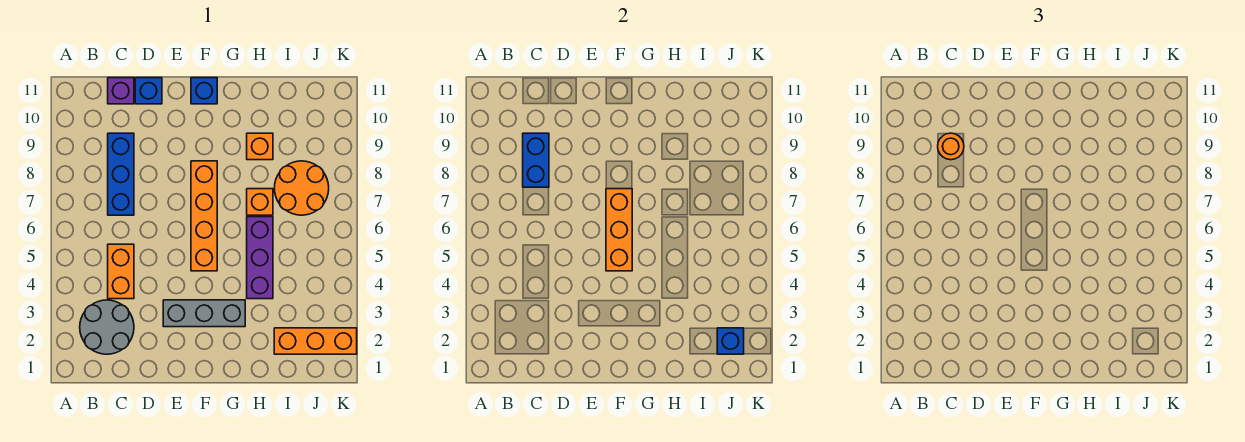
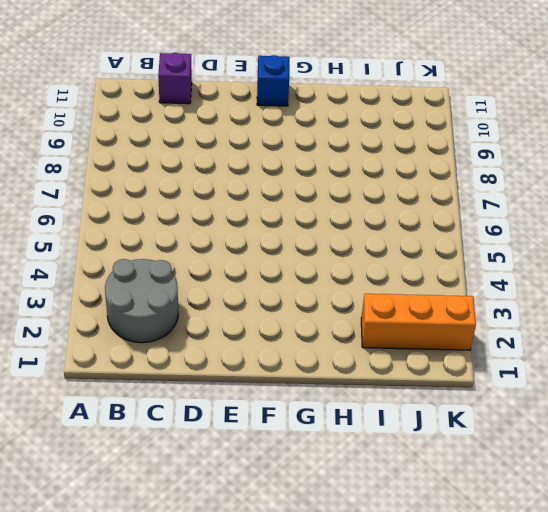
none -> orange 1x2 brick [108,244,134,299]
none -> blue 1x3 brick [108,133,134,215]
none -> blue 1x1 brick [135,78,162,104]

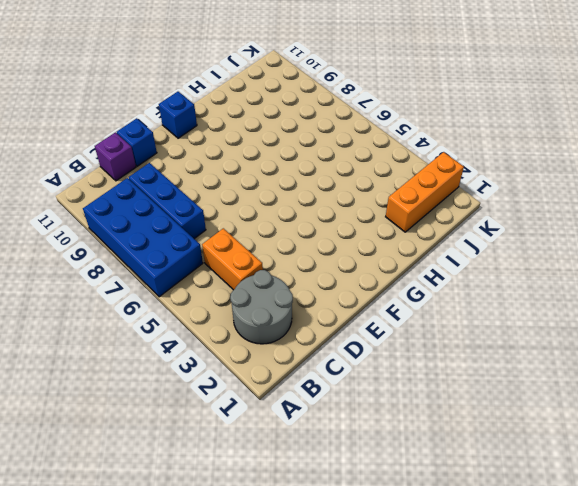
blue 2x4 brick [83,178,203,297] -> none
none -> grey 1x3 brick [163,300,245,327]
none -> orange 1x4 brick [191,161,217,271]
none -> purple 1x3 brick [247,217,273,299]

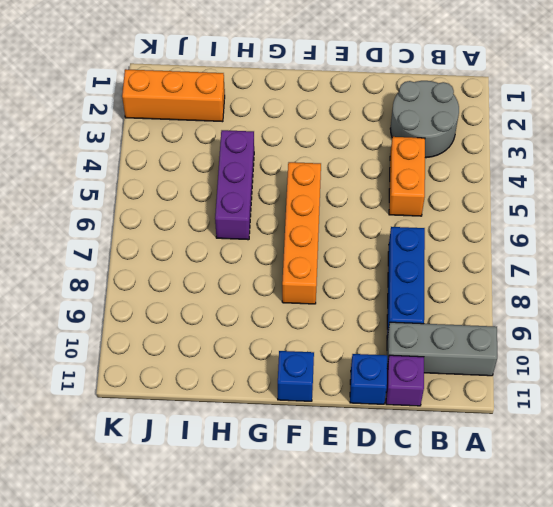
grey 1x3 brick [387,322,497,376] -> grey 1x3 brick moved to [163,300,245,327]
none -> orange 1x1 brick [247,189,273,215]
none -> orange 1x1 brick [247,133,273,160]
none -> orange 2x2 round brick [274,161,329,215]

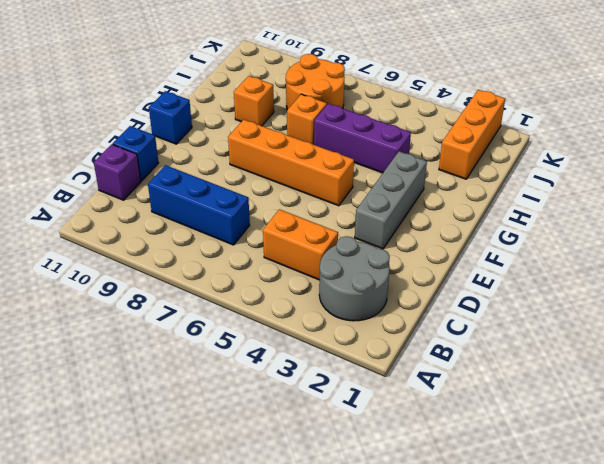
none -> blue 1x2 brick [523,133,549,187]
none -> orange 1x3 brick [606,189,632,271]
none -> blue 1x1 brick [717,328,744,354]

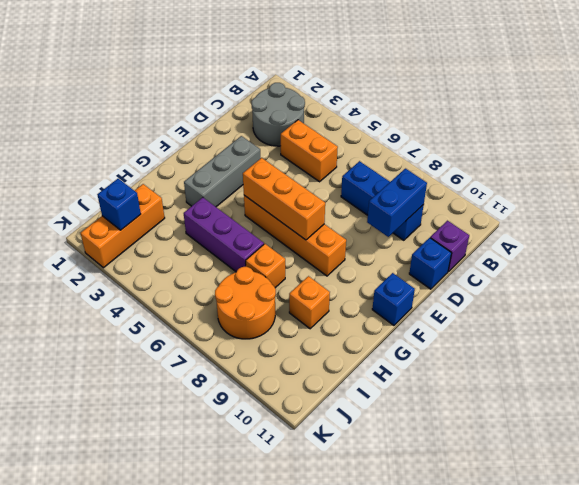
blue 1x2 brick [367,169,427,237] -> blue 1x2 brick turned to [523,133,549,187]
none -> orange 1x1 round brick [938,133,964,160]

